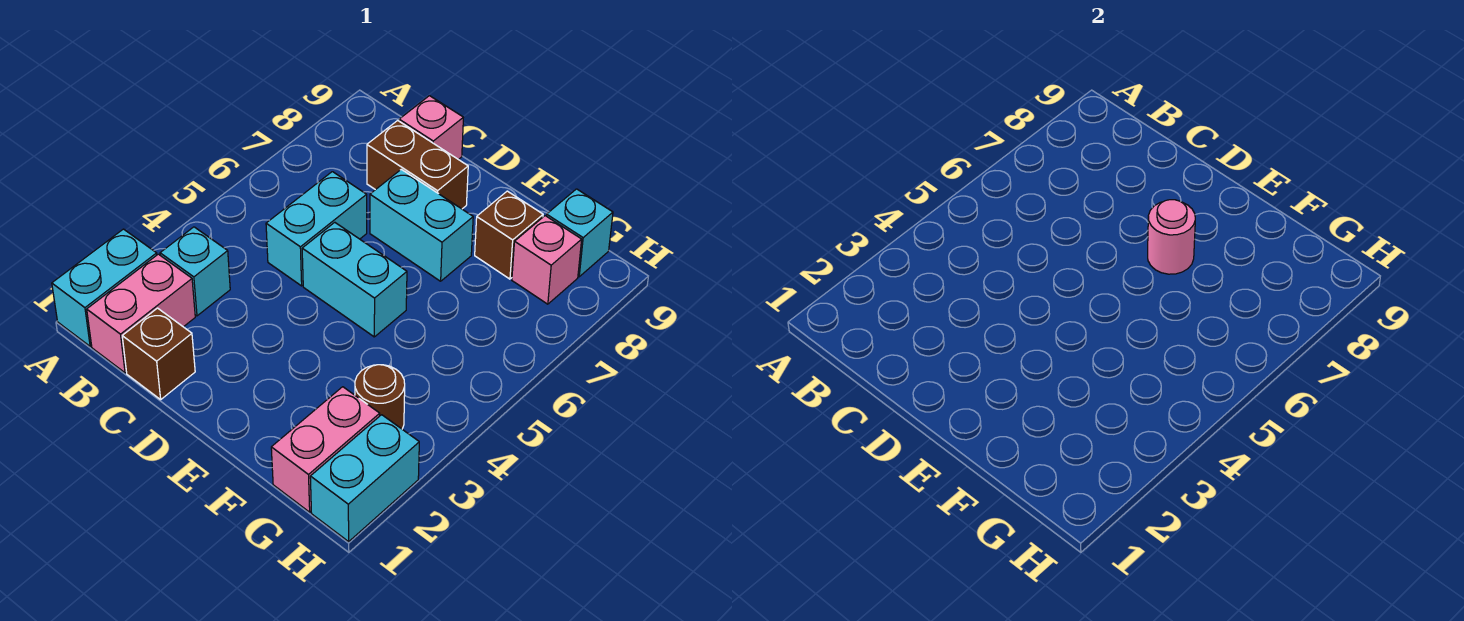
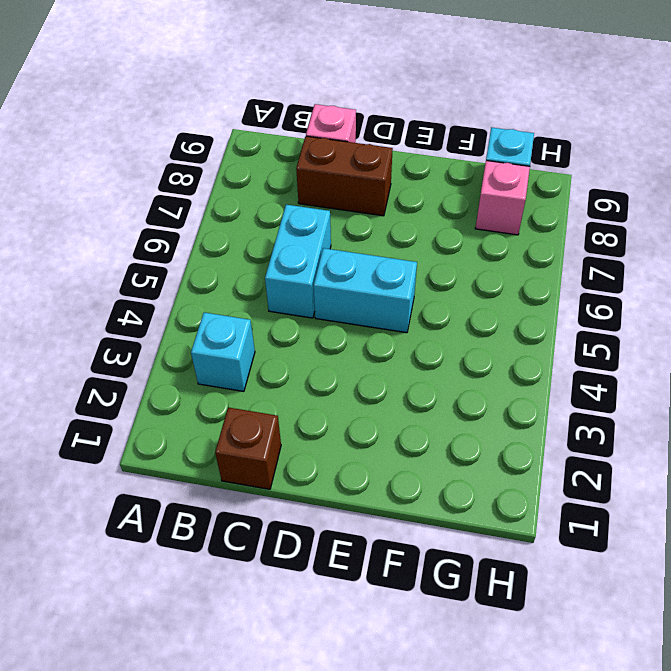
none -> cyan 1x2 brick [52,229,157,346]
none -> pink 1x2 brick [87,254,195,373]
none -> cyan 1x2 brick [370,169,473,281]

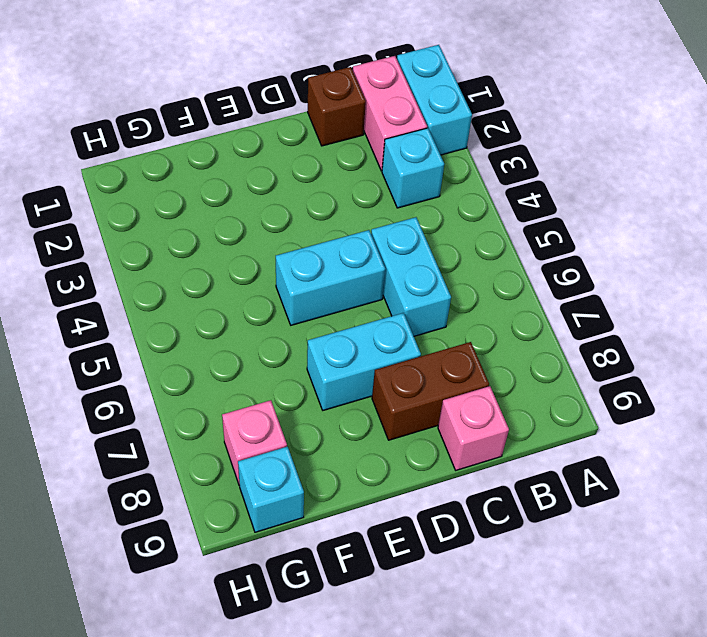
none -> brown 1x1 brick [475,191,543,279]
none -> pink 1x2 brick [271,387,380,512]
none -> brown 1x1 round brick [355,365,405,429]

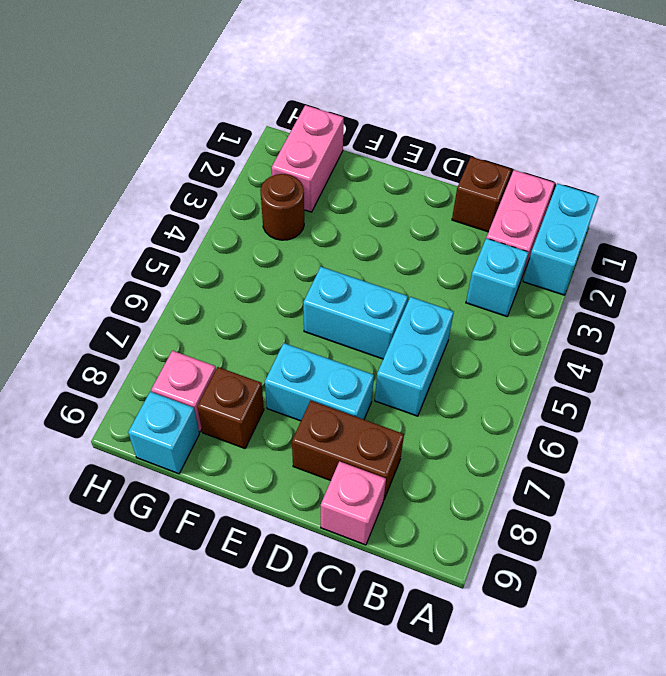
none -> cyan 1x2 brick [310,415,419,542]
none -> pink 1x1 round brick [1148,200,1195,274]

